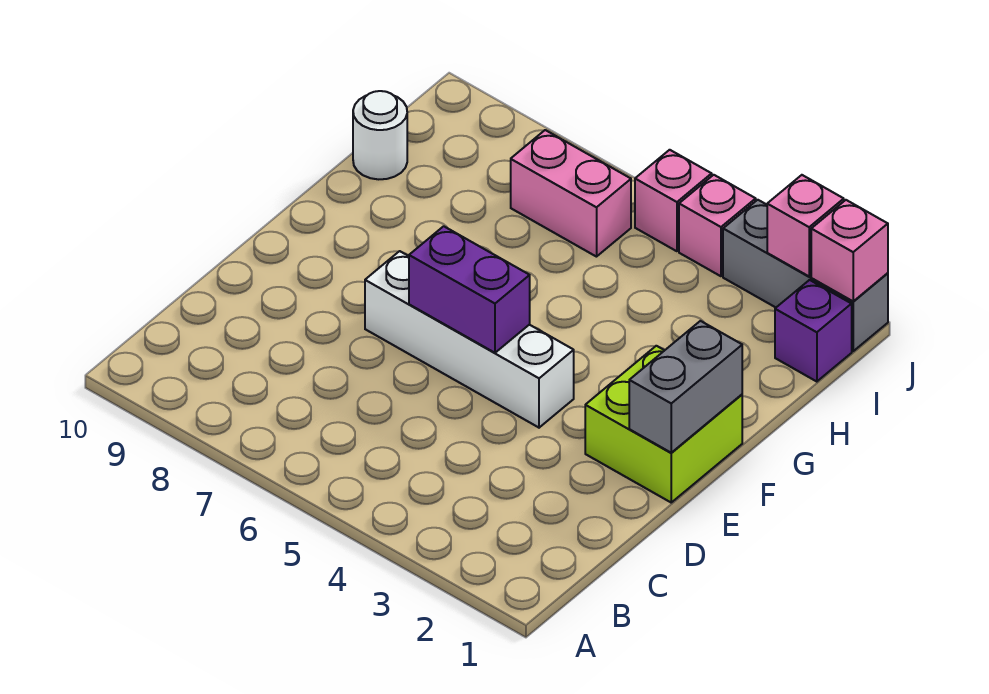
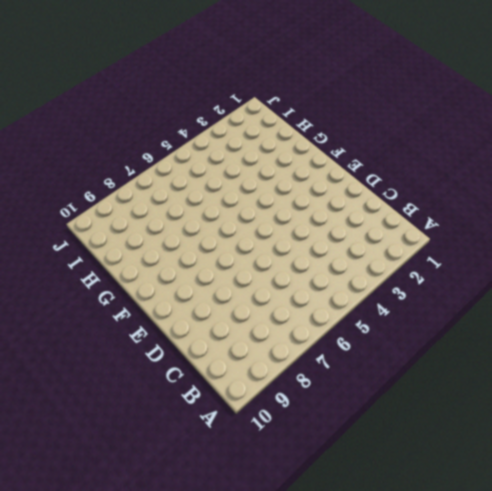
none -> lime 2x2 brick [585,346,742,502]
none -> white 1x4 brick [365,251,574,428]
none -> white 1x1 round brick [353,91,407,179]

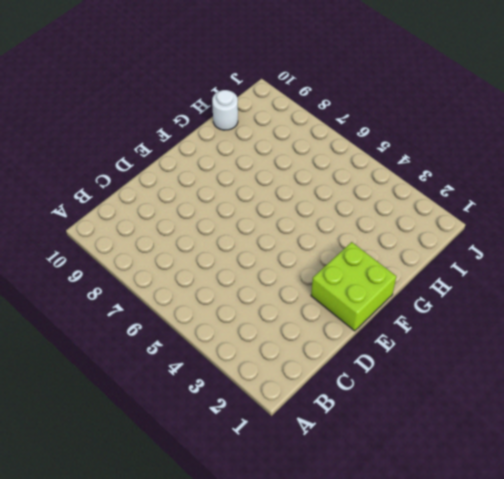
none -> white 1x4 brick [365,251,574,428]
none -> purple 1x1 brick [775,280,852,382]
none -> pink 1x2 brick [511,130,631,257]

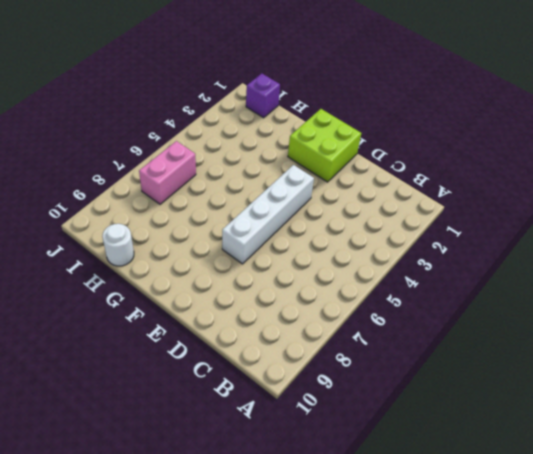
none -> grey 1x3 brick [723,200,888,351]
none -> pink 1x1 brick [679,175,756,276]
none -> pink 1x1 brick [635,150,712,251]

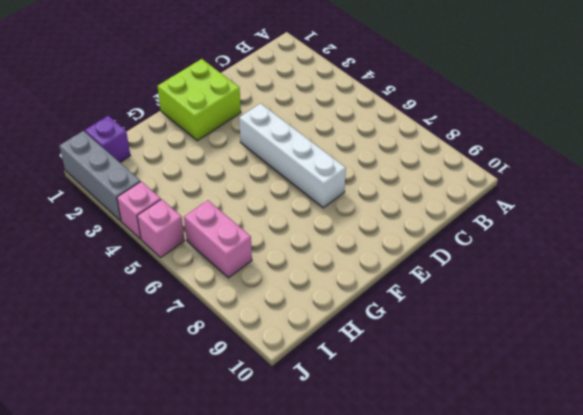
none -> white 1x1 round brick [353,91,407,179]
none -> grey 1x2 brick [629,321,742,453]
none -> purple 1x2 brick [409,226,530,353]

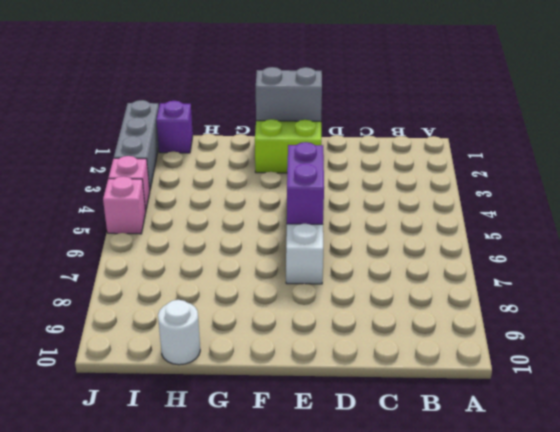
none -> pink 1x2 brick [511,130,631,257]
none -> pink 1x1 brick [811,200,888,301]
none -> pink 1x1 brick [767,175,844,276]

